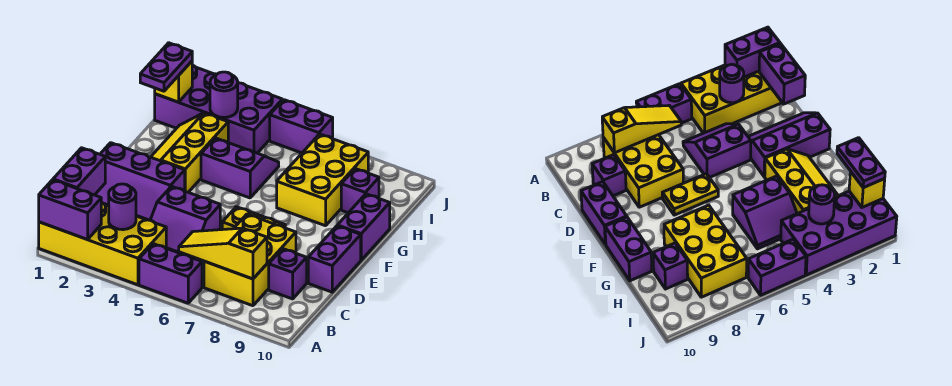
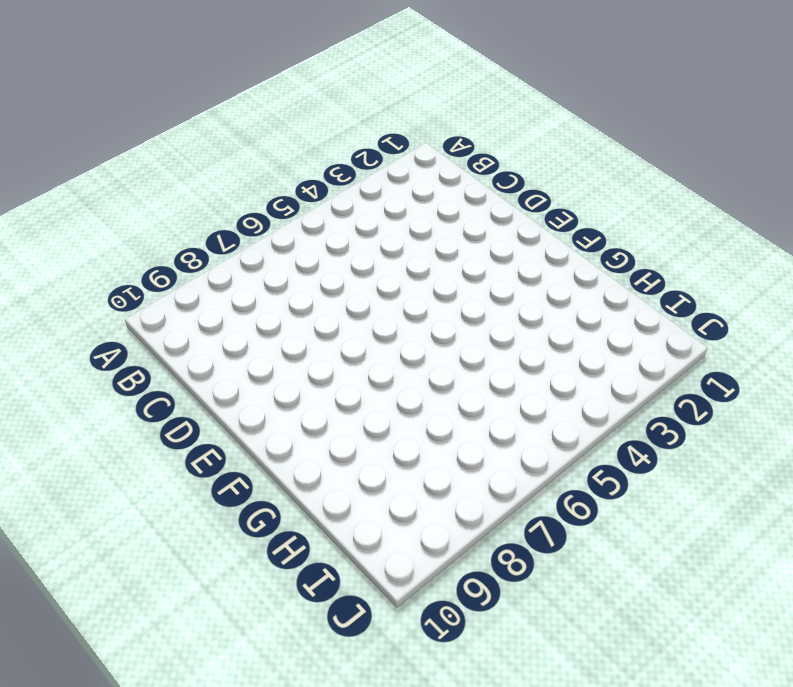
none -> yellow 2x4 brick [39,202,166,285]
none -> purple 1x2 brick [139,244,202,303]
none -> yellow 2x3 brick [204,214,296,306]

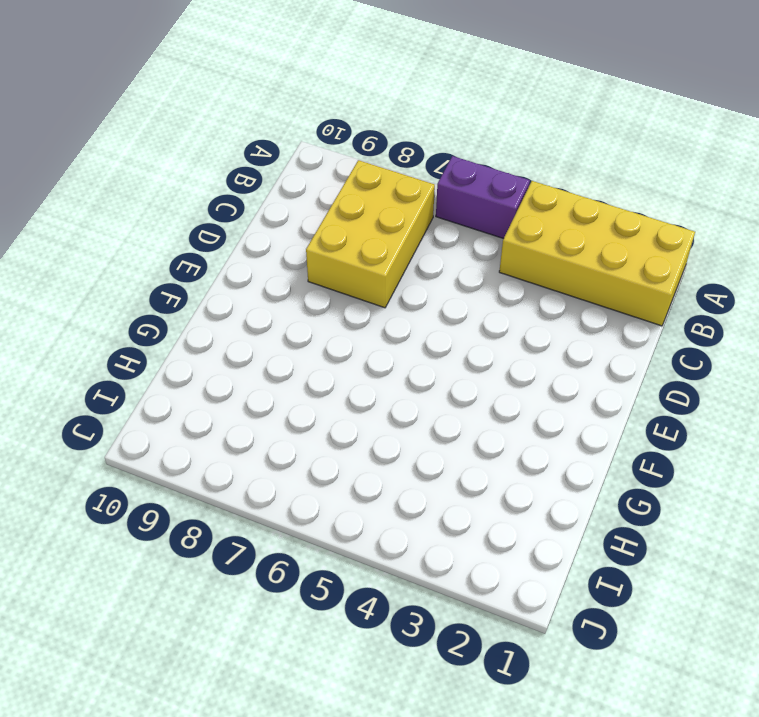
none -> purple 2x2 slope [150,186,220,259]
none -> purple 1x1 brick [269,249,307,299]
none -> purple 2x3 slope [95,143,185,220]

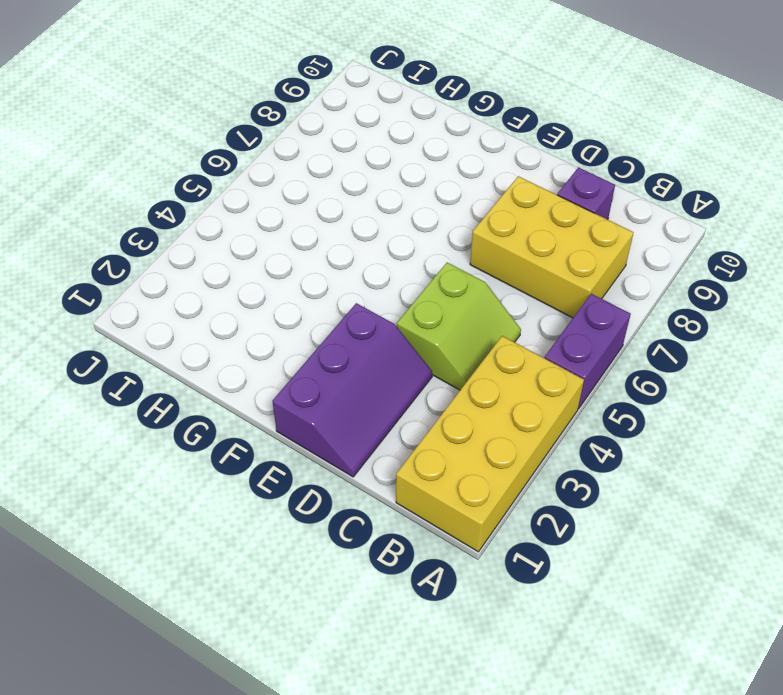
lime 2x2 slope [397,262,521,390] -> purple 2x2 slope [150,186,220,259]
none -> purple 1x2 brick [308,226,361,292]
none -> yellow 1x2 plate [222,207,285,230]
none -> yellow 2x3 slope [151,113,228,192]

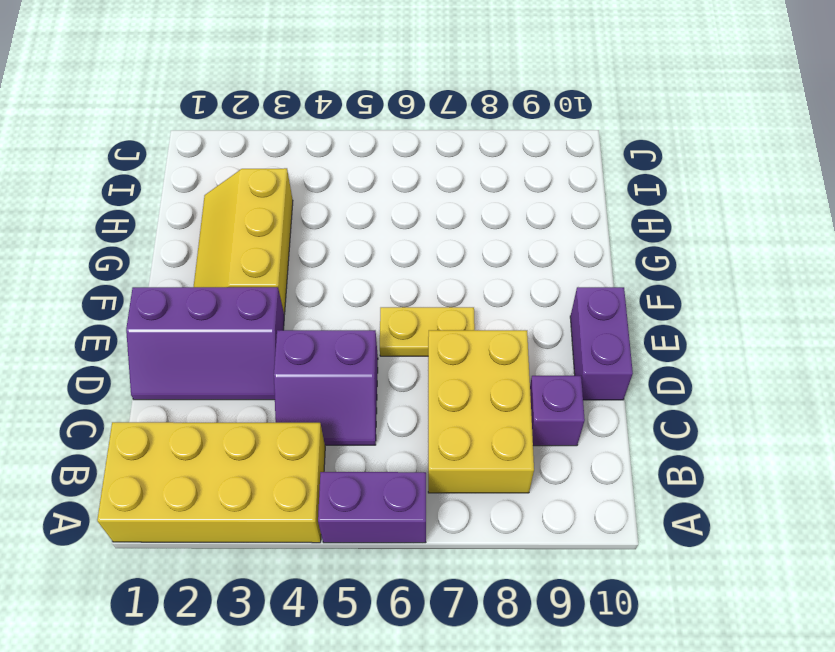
none -> purple 1x2 brick [337,194,390,260]
none -> purple 2x2 slope [201,138,279,198]
none -> yellow 2x3 brick [277,134,368,226]

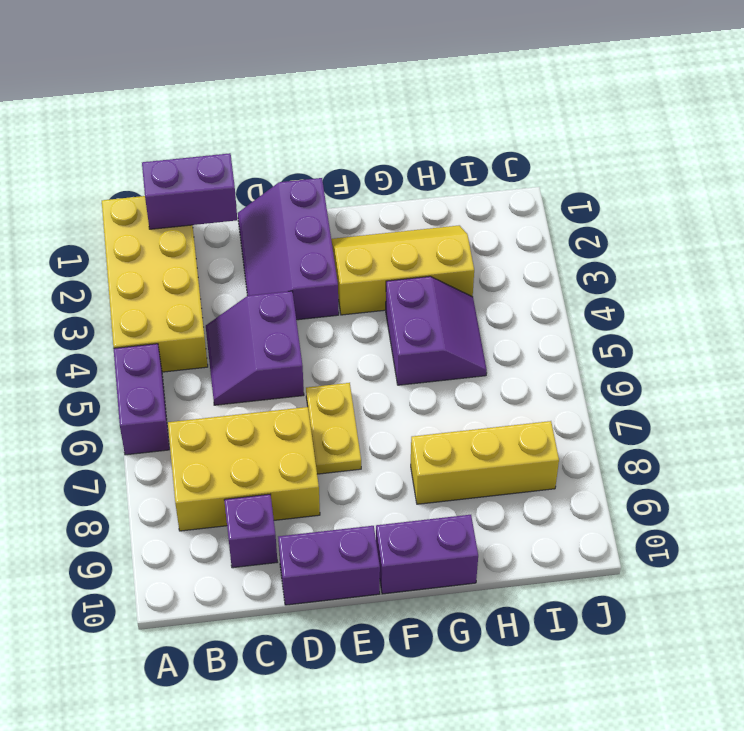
yellow 1x3 brick [411,421,559,504] -> yellow 2x3 brick [277,134,368,226]
none -> purple 1x1 brick [341,169,379,213]
none -> purple 2x4 brick [155,65,282,153]
none -> purple 1x2 brick [270,100,333,153]

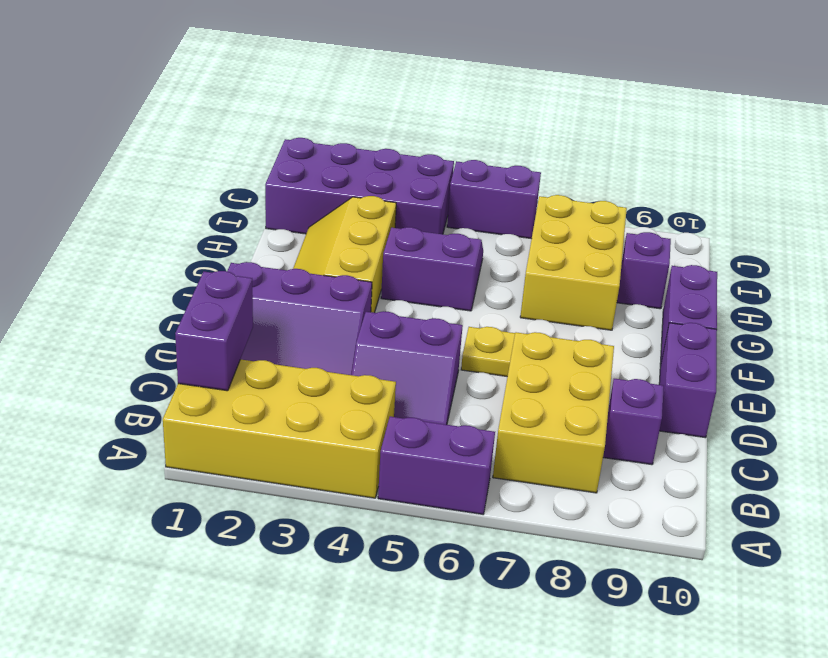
none -> purple 1x2 brick [39,180,101,240]
none -> purple 1x1 round brick [109,184,136,230]
none -> yellow 1x3 slope [179,228,267,279]

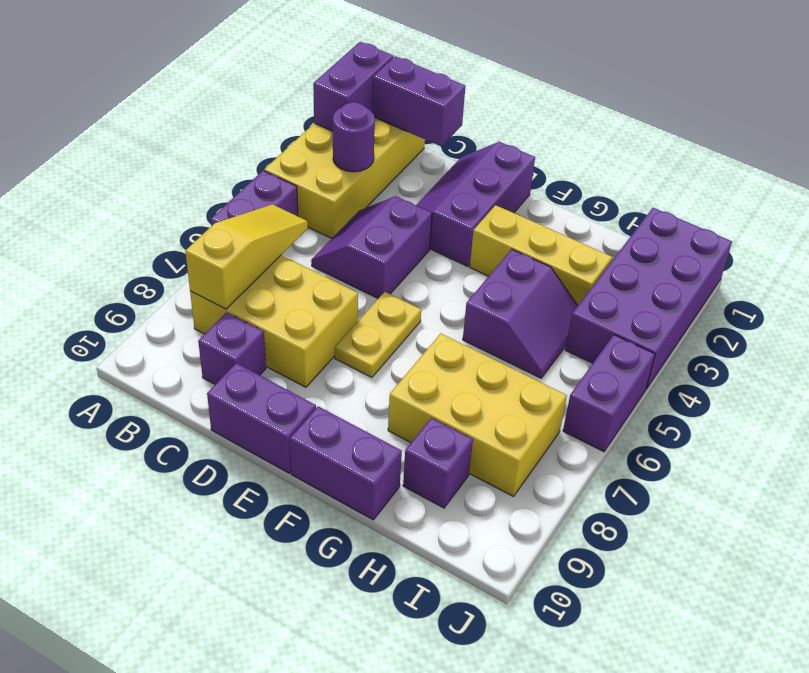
none -> yellow 1x1 brick [155,61,192,102]
none -> purple 1x1 round brick [210,72,238,117]
none -> purple 1x2 plate [140,43,192,91]

